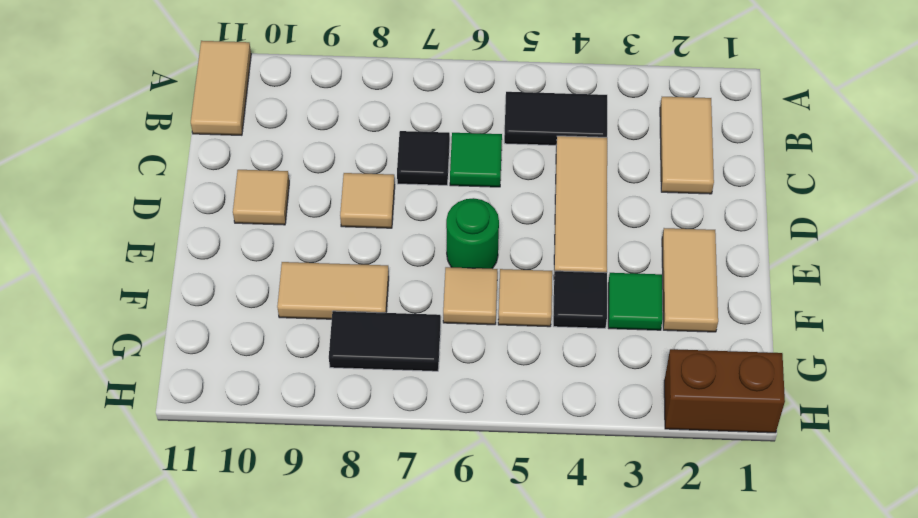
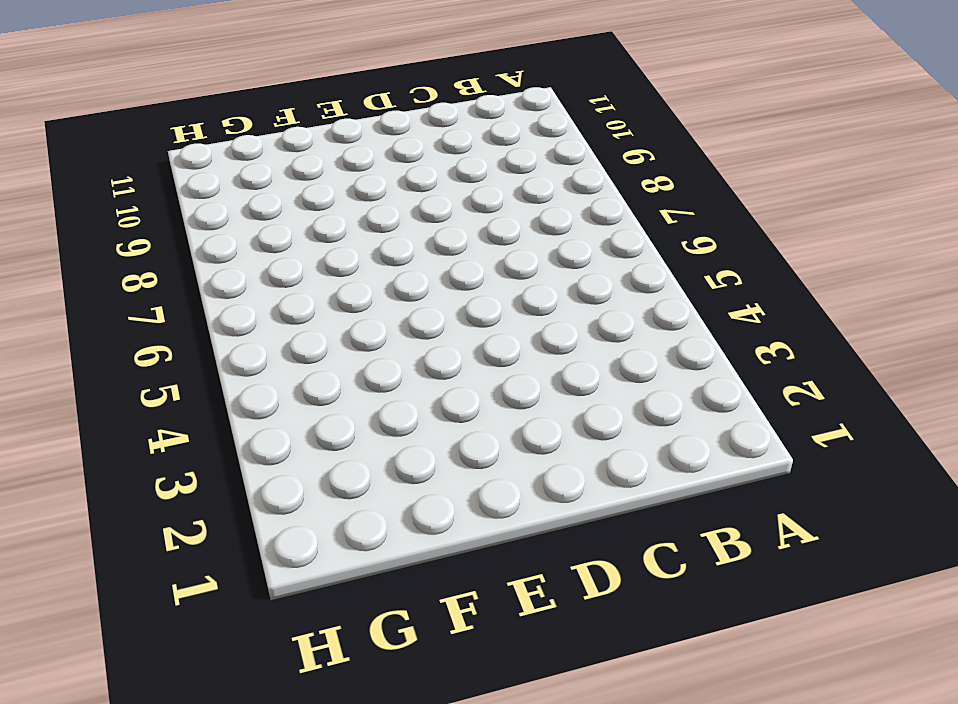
none -> tan 1x2 tile [191,41,251,135]
none -> tan 1x2 tile [660,97,714,194]
none -> black 1x2 tile [504,92,607,145]

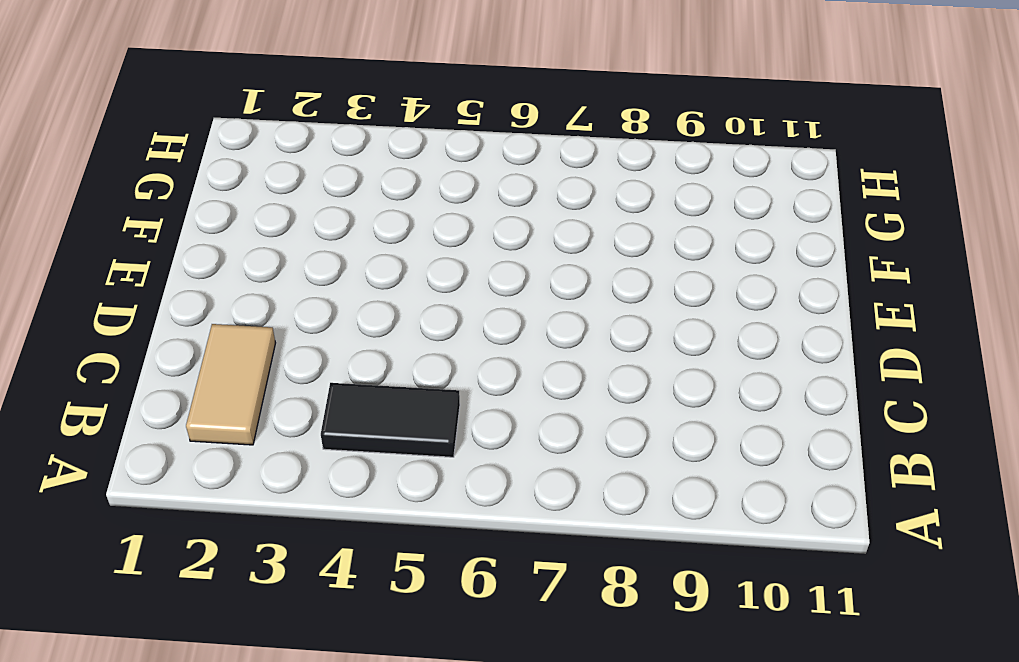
none -> tan 1x2 tile [191,41,251,135]
none -> tan 1x3 tile [554,136,607,276]
none -> green 1x1 tile [450,133,502,187]

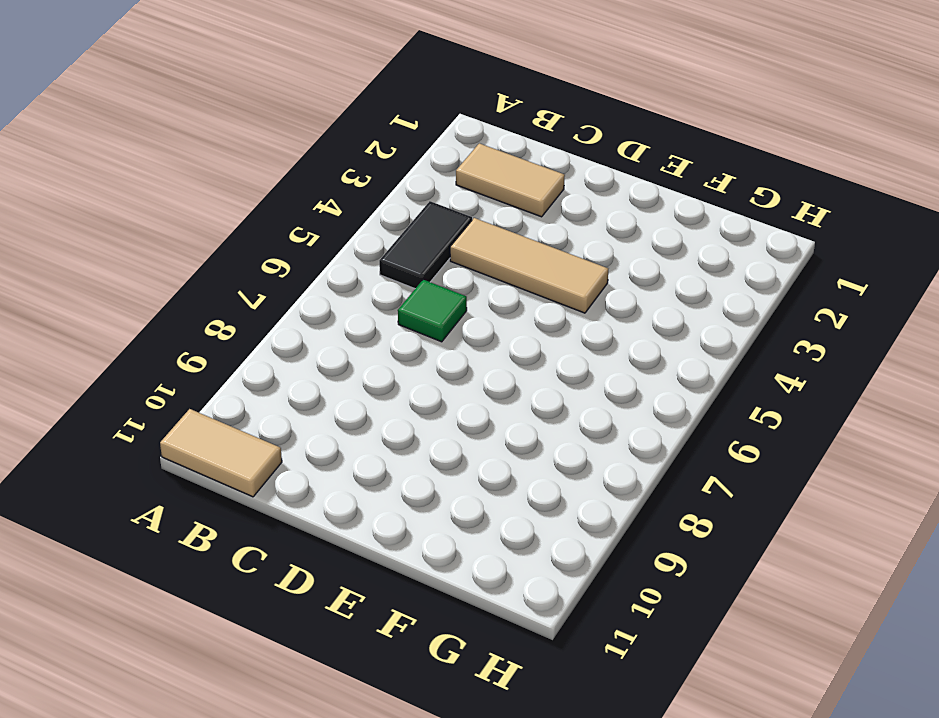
none -> black 1x1 tile [397,131,450,185]
none -> tan 1x1 tile [340,173,395,228]
none -> tan 1x1 tile [233,170,289,225]

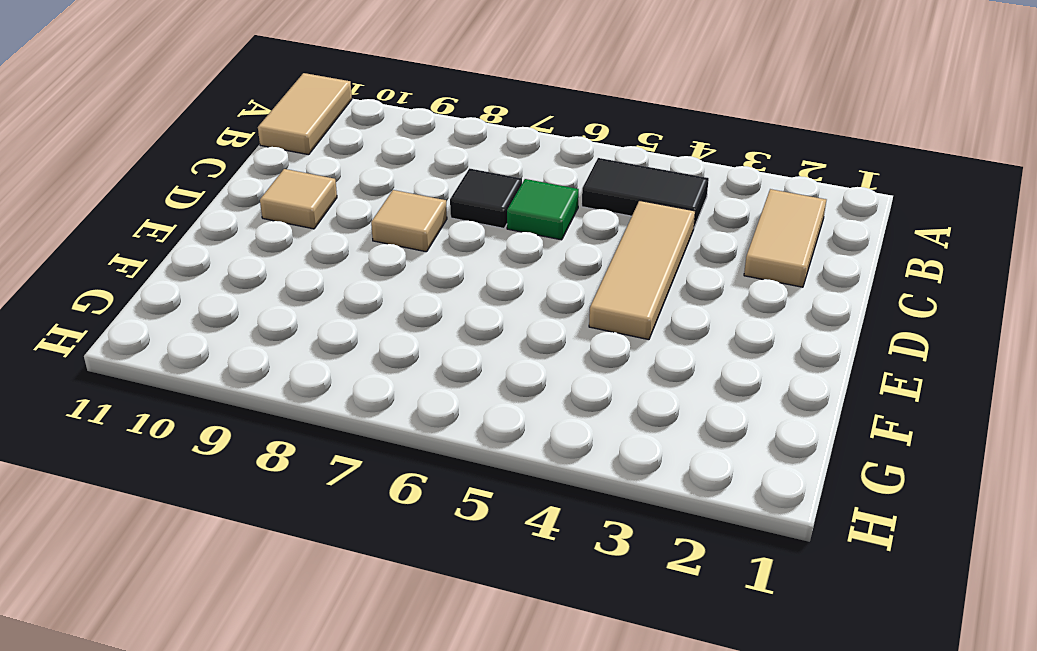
none -> tan 1x2 tile [662,228,718,332]
none -> green 1x1 round brick [446,198,499,269]
none -> green 1x1 tile [608,273,663,330]

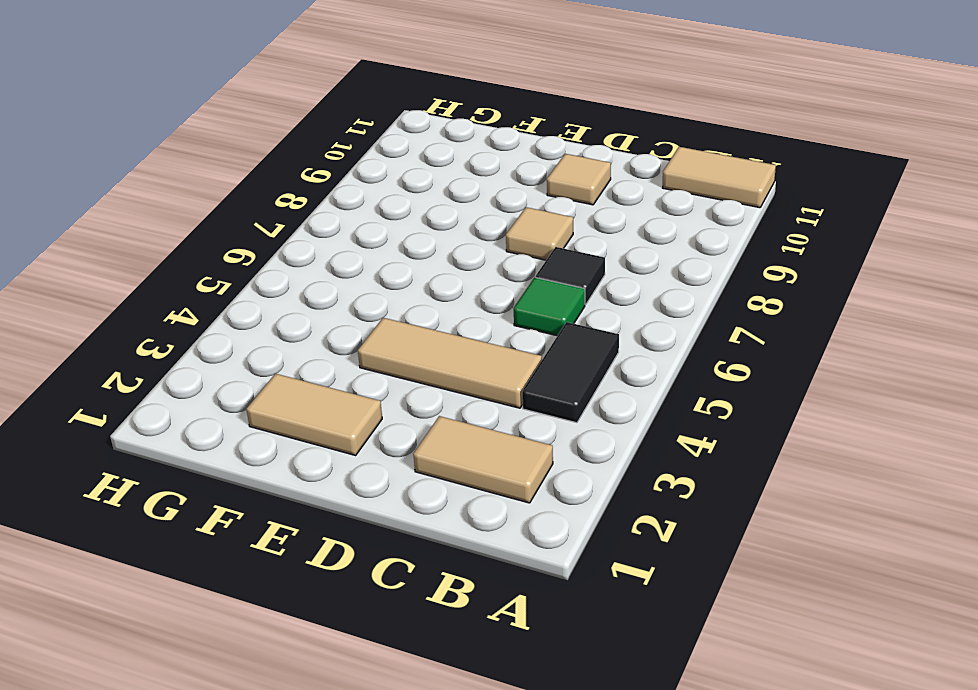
none -> green 1x1 round brick [446,198,499,269]
none -> green 1x1 tile [608,273,663,330]
none -> black 1x1 tile [553,271,607,328]

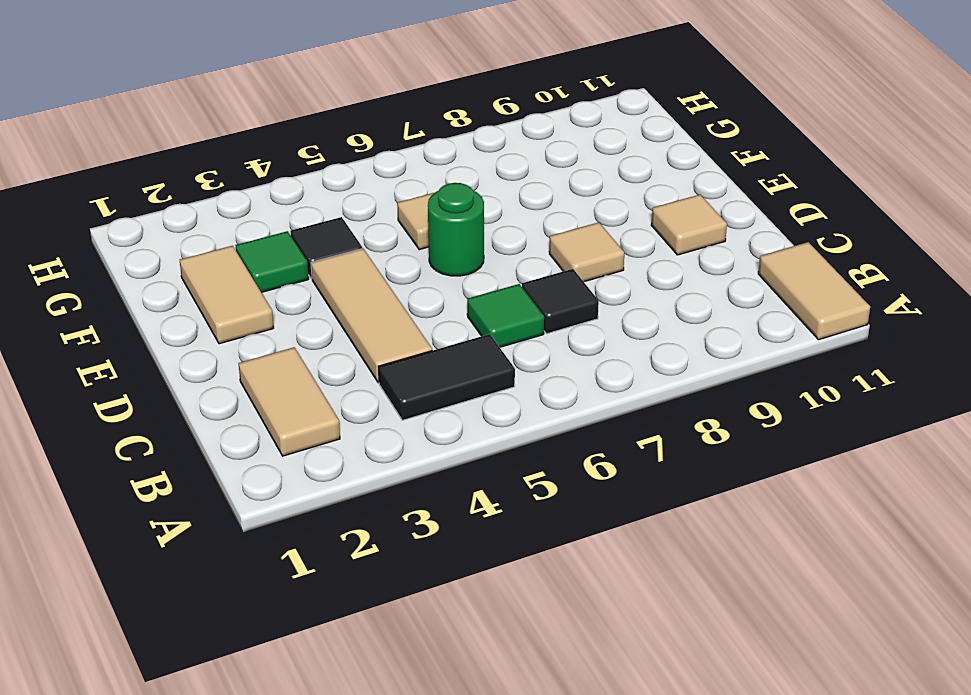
none -> tan 1x1 tile [498,269,552,327]
none -> tan 1x2 tile [277,262,389,319]
none -> black 1x2 tile [329,311,441,371]

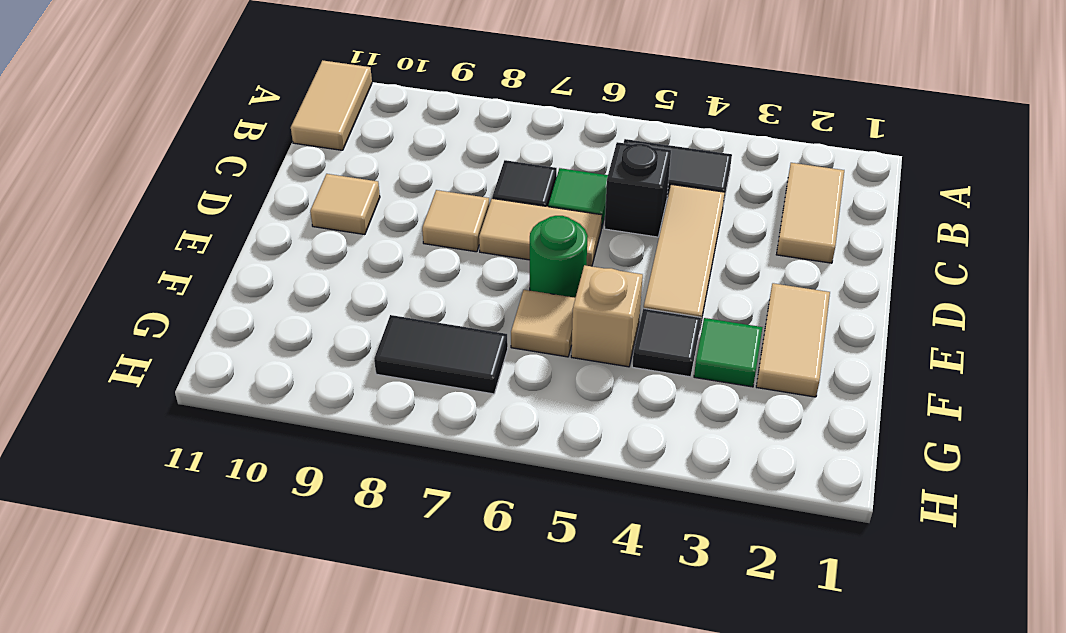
black 1x1 brick [605,142,671,237] -> none
tan 1x2 tile [479,198,602,266] -> tan 1x2 tile moved to [277,262,389,319]
tan 1x1 brick [571,265,643,367] -> tan 1x1 tile [498,269,552,327]
none -> brown 1x2 brick [664,349,785,433]

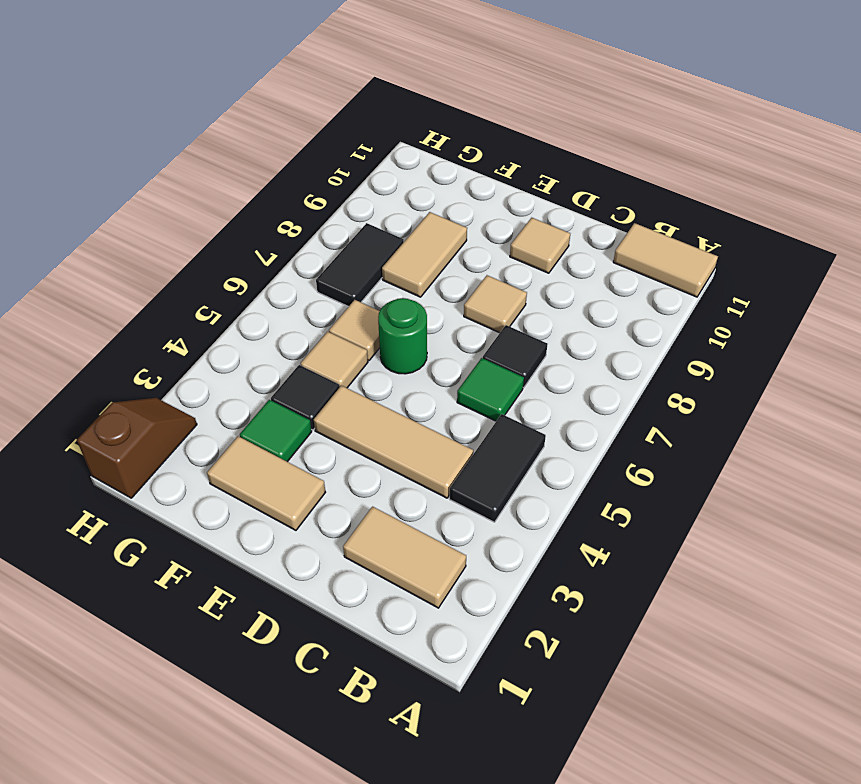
brown 1x2 slope [77,398,197,498] -> brown 1x2 brick [664,349,785,433]

